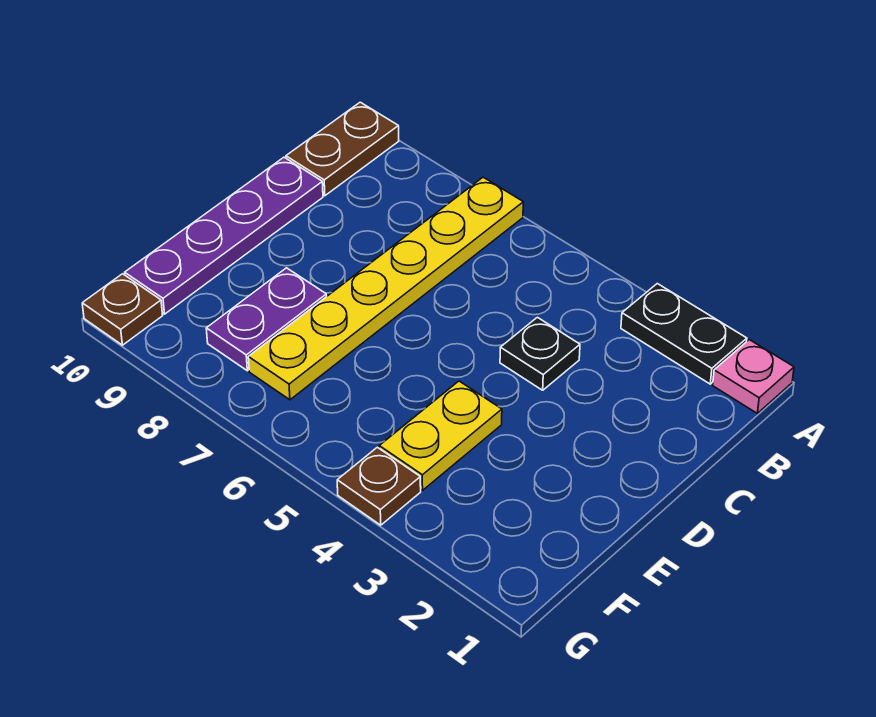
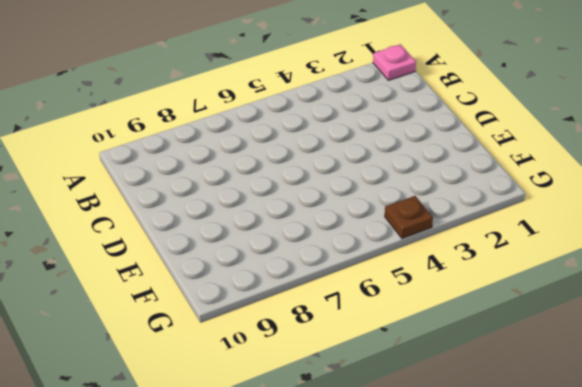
none -> black 1x2 plate [621,284,747,384]
none -> yellow 1x6 plate [248,177,523,400]

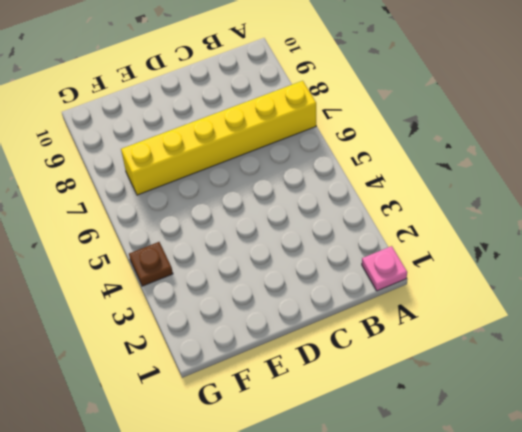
yellow 1x6 brick [121,81,316,195] -> yellow 1x6 plate [248,177,523,400]
none -> black 1x2 plate [621,284,747,384]
none -> brown 1x2 plate [286,102,399,196]

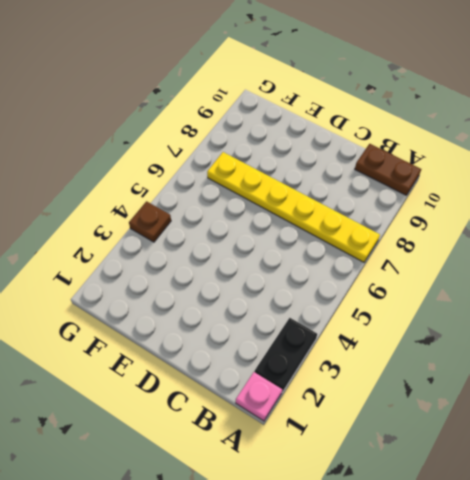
none -> black 1x1 plate [500,317,580,390]
none -> purple 1x4 plate [125,157,323,314]

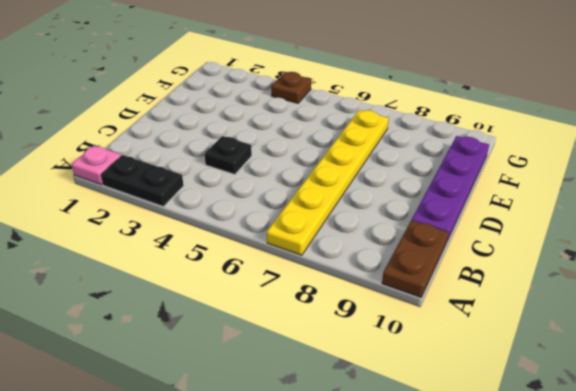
none -> yellow 1x2 plate [379,381,502,490]
none -> purple 1x2 plate [206,268,327,371]

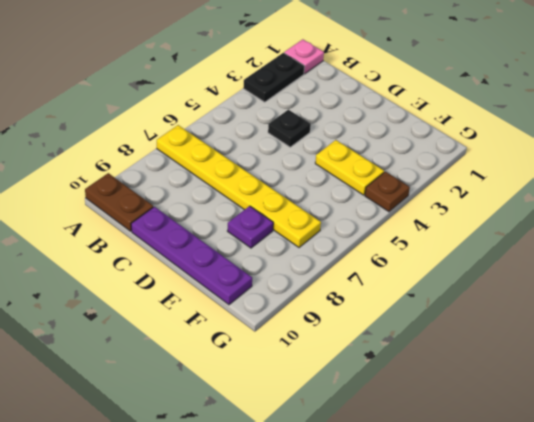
purple 1x1 plate [228,206,273,248] -> purple 1x2 plate [206,268,327,371]
none -> brown 1x1 plate [82,274,163,345]

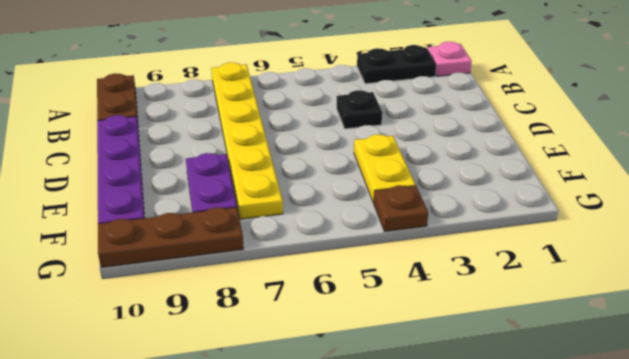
brown 1x3 plate [98,207,244,268] -> brown 1x1 plate [82,274,163,345]

